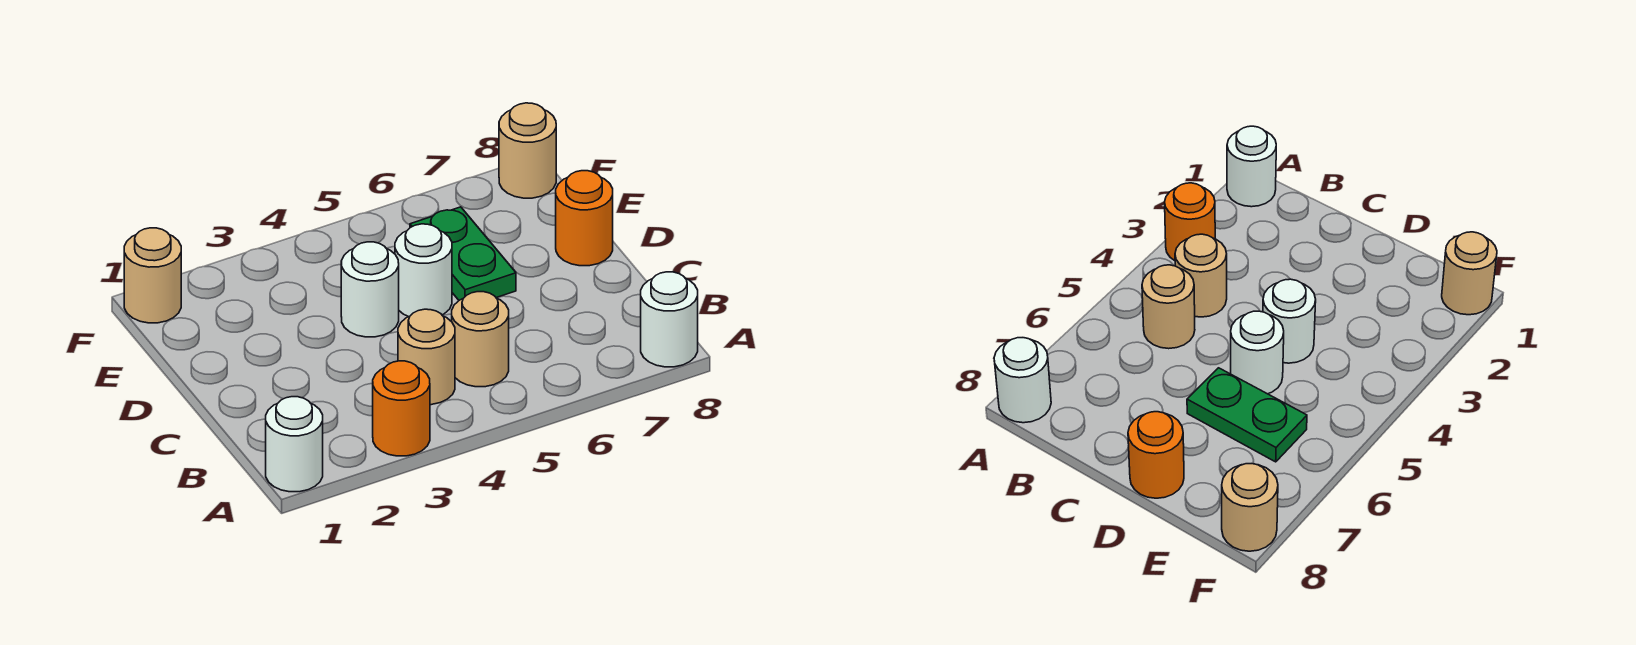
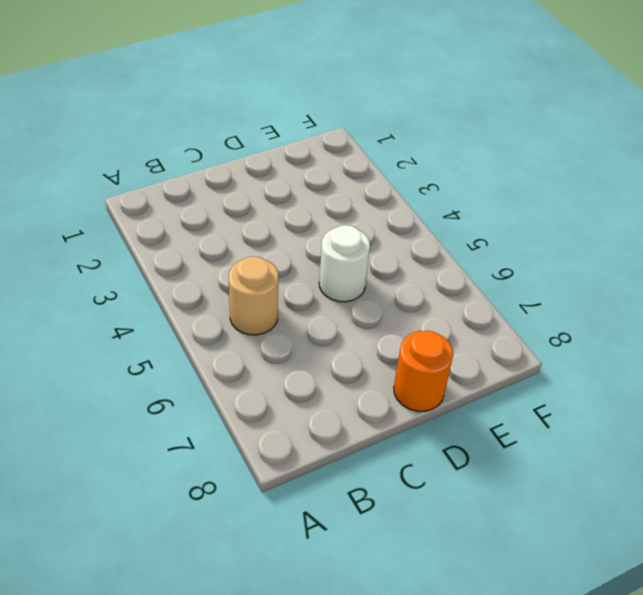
none -> white 1x1 round brick [266,397,323,492]
none -> orange 1x1 round brick [373,361,430,456]

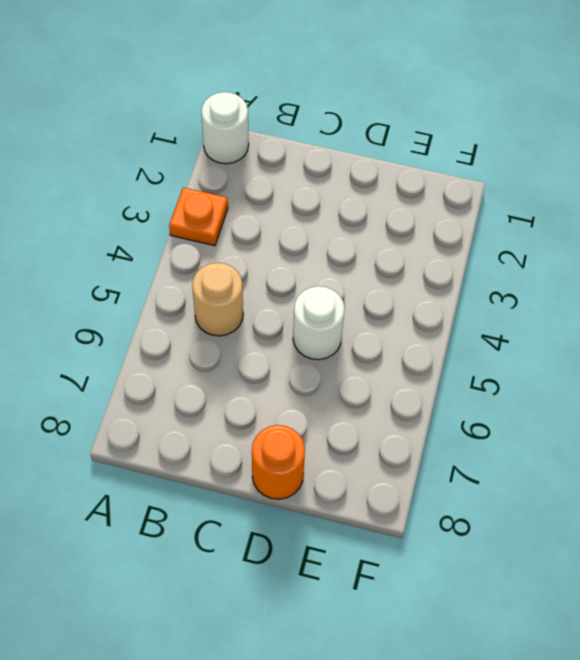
orange 1x1 plate [169,187,228,246] -> orange 1x1 round brick [373,361,430,456]
none -> white 1x1 round brick [641,272,698,367]
none -> tan 1x1 round brick [398,309,455,405]

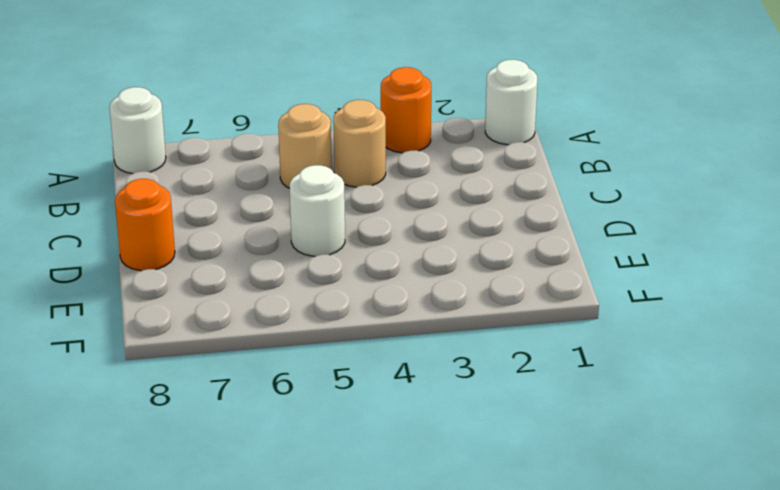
none -> white 1x1 round brick [341,242,399,337]
none -> green 1x2 plate [410,207,516,300]

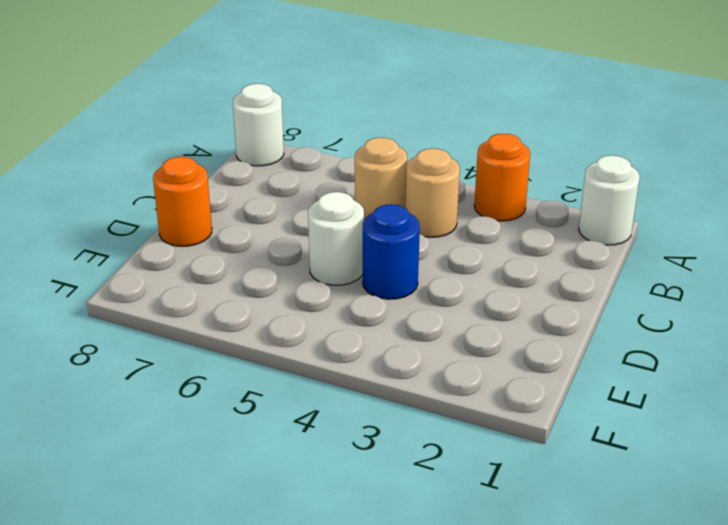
blue 1x1 round brick [363,204,420,299] -> white 1x1 round brick [341,242,399,337]
none -> green 1x2 plate [410,207,516,300]
none -> tan 1x1 round brick [124,228,181,323]

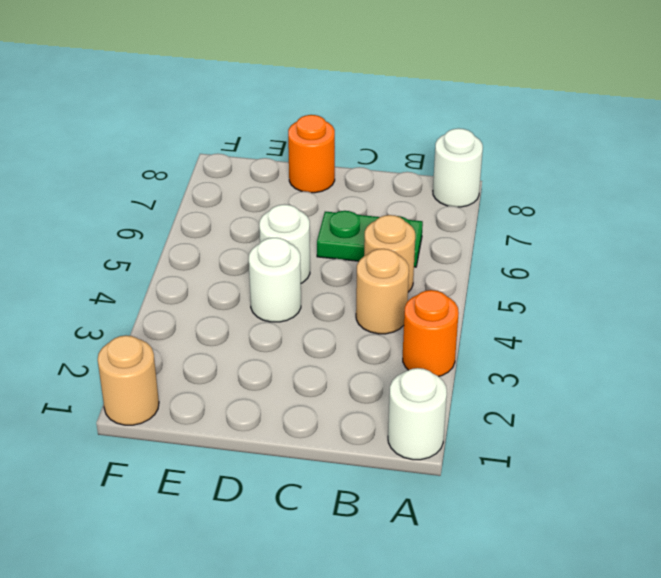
green 1x2 plate [317,211,423,267] -> green 1x2 plate moved to [410,207,516,300]
none -> tan 1x1 round brick [499,103,556,198]

